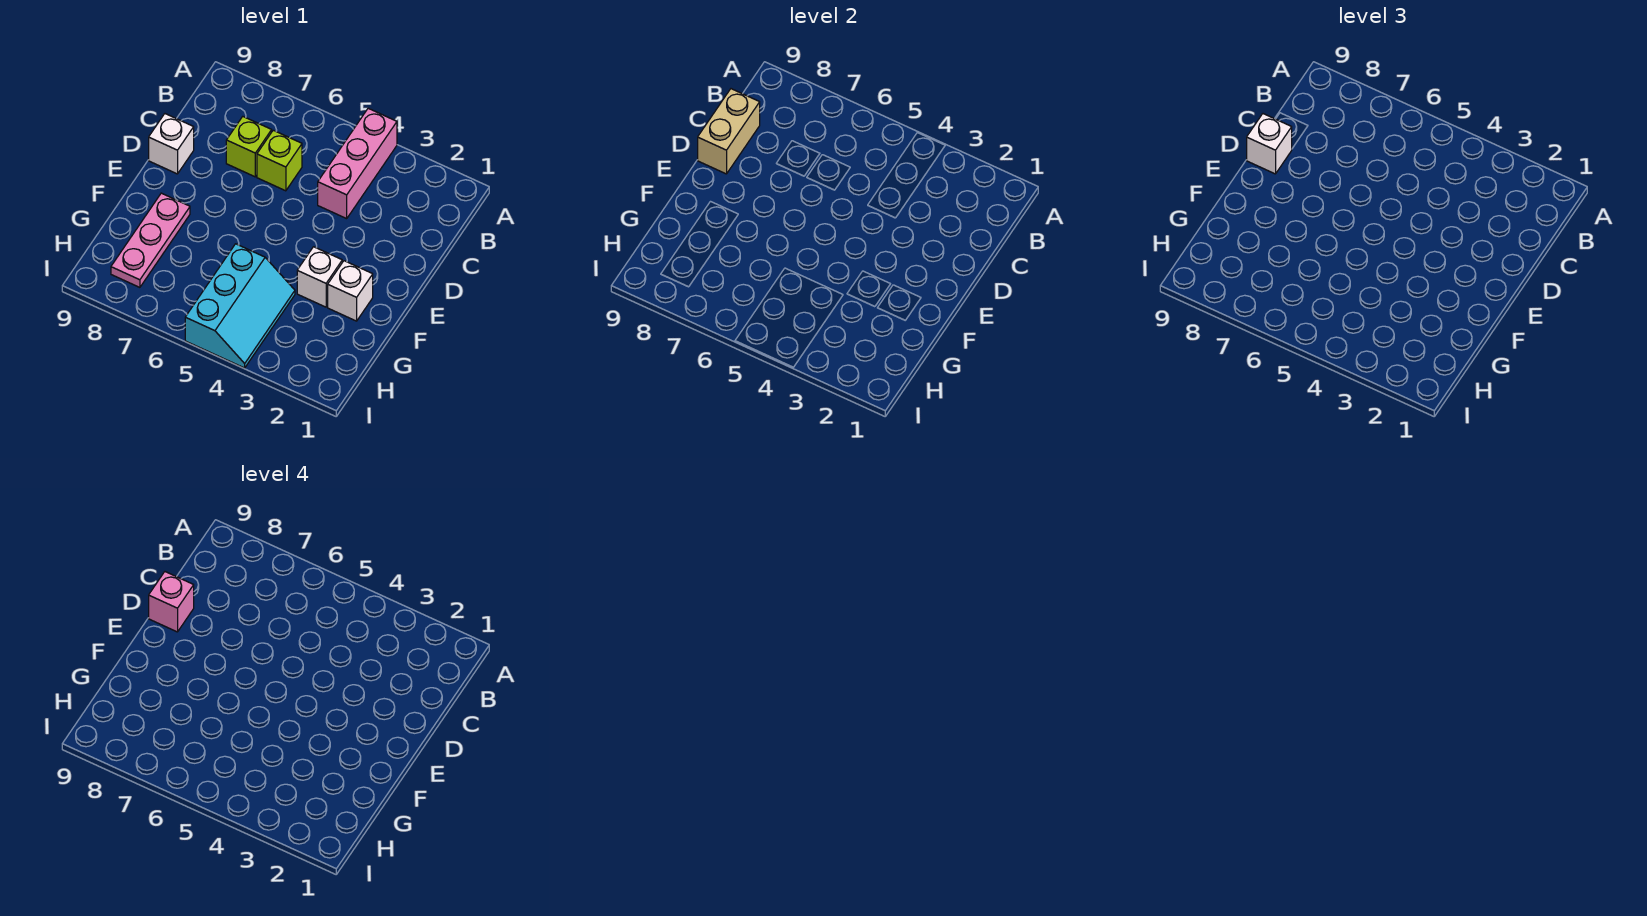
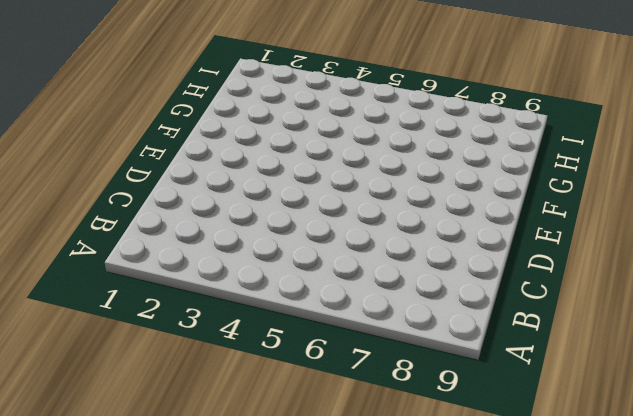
none -> pink 1x3 brick [318,108,397,219]
none -> lime 1x1 brick [257,130,302,191]

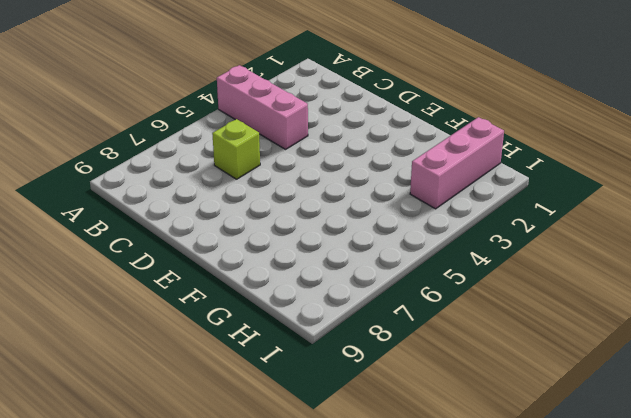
pink 1x3 brick [410,117,504,209] -> none
none -> lime 1x1 brick [226,117,272,177]
none -> white 1x1 brick [149,114,194,174]

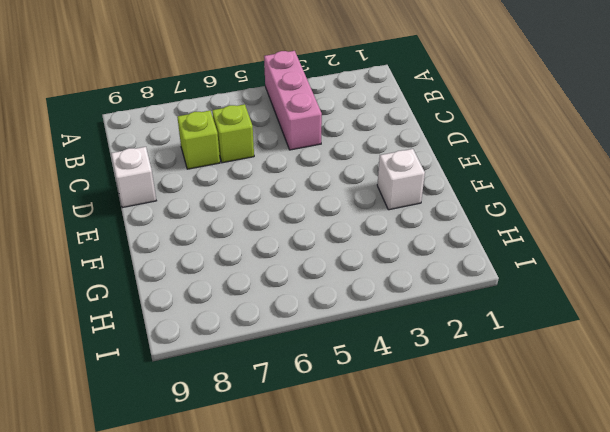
none -> white 1x1 brick [297,247,342,307]
none -> pink 1x3 plate [111,193,190,287]

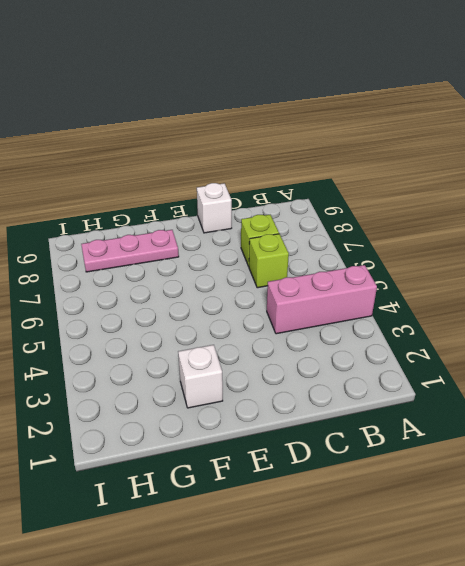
none -> white 1x1 brick [297,247,342,307]
none -> cyan 2x3 slope [185,244,295,368]

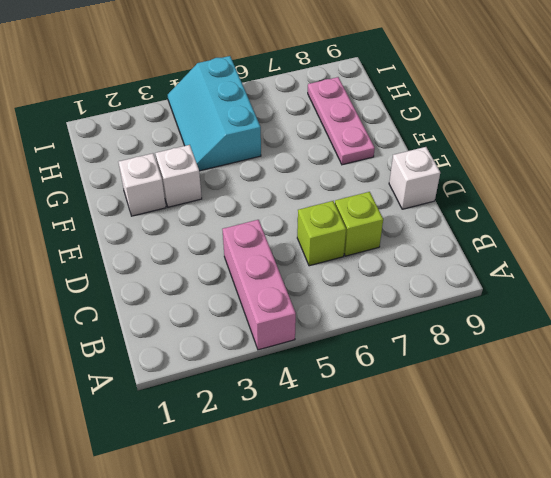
none -> tan 1x2 brick [698,89,760,174]
none -> white 1x1 brick [1247,114,1292,174]

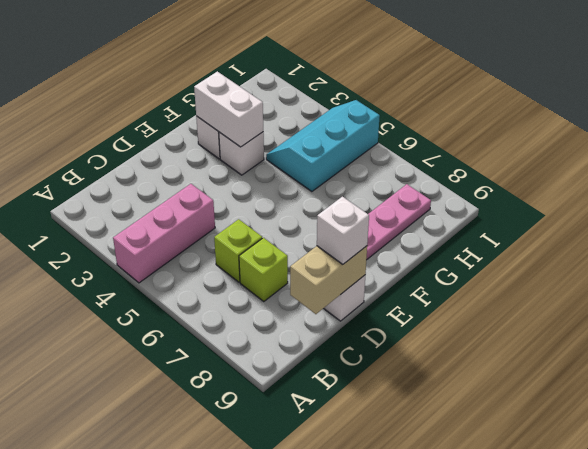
white 1x2 brick [194,71,263,147] -> none
none -> pink 1x1 brick [149,572,194,632]

